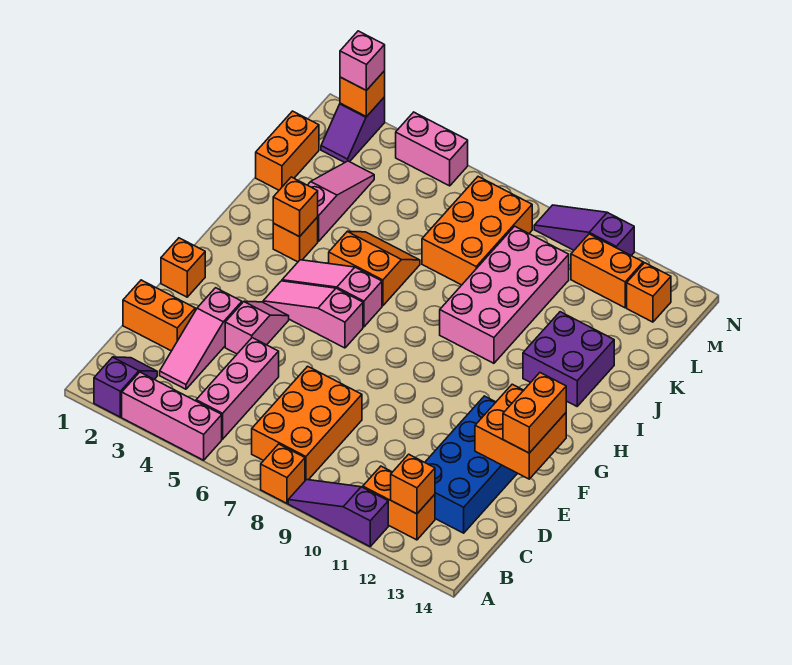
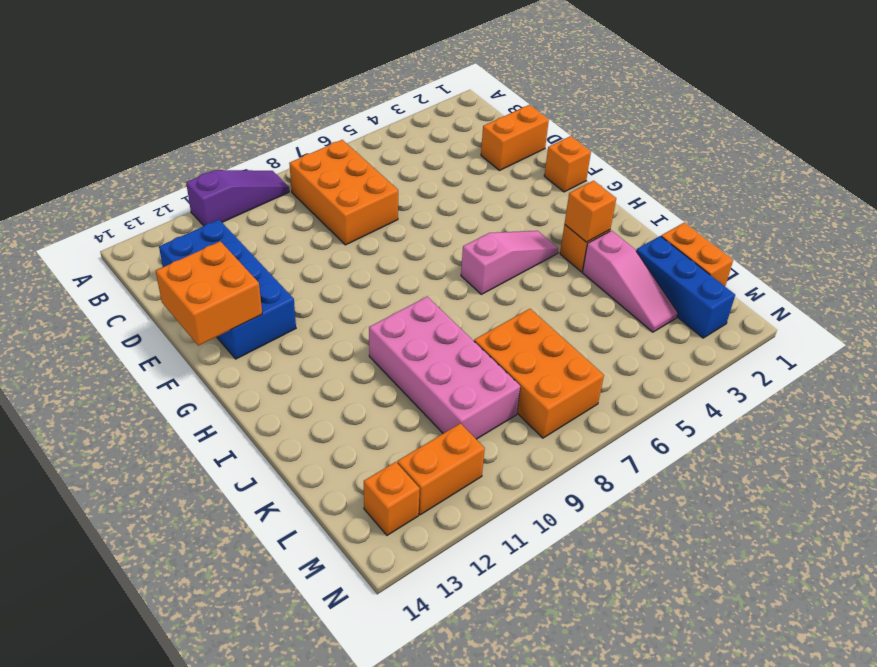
blue 1x3 brick [636,236,735,338] -> purple 1x2 slope [321,97,385,162]
none -> purple 1x2 slope [94,357,157,417]
none -> pink 1x3 brick [122,372,222,460]
none -> orange 1x1 brick [261,444,305,503]
none -> pink 1x3 brick [196,338,279,439]

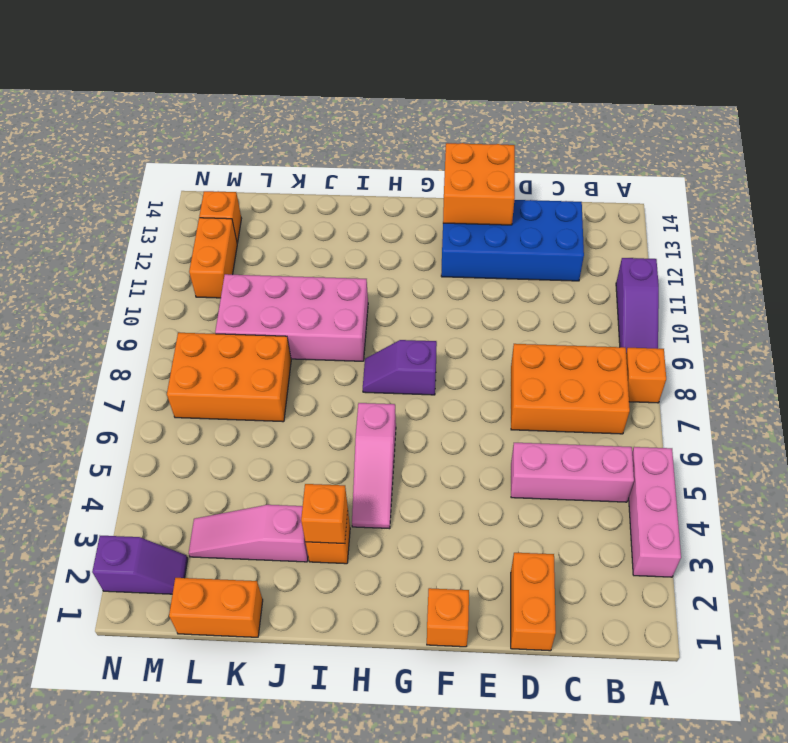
purple 1x2 slope [363,340,437,395] -> purple 1x2 slope moved to [94,357,157,417]
none -> orange 1x2 brick [363,466,435,540]
none -> pink 1x3 slope [160,288,242,389]
none -> pink 1x2 slope [225,301,289,354]
none -> pink 1x3 slope [263,281,363,348]

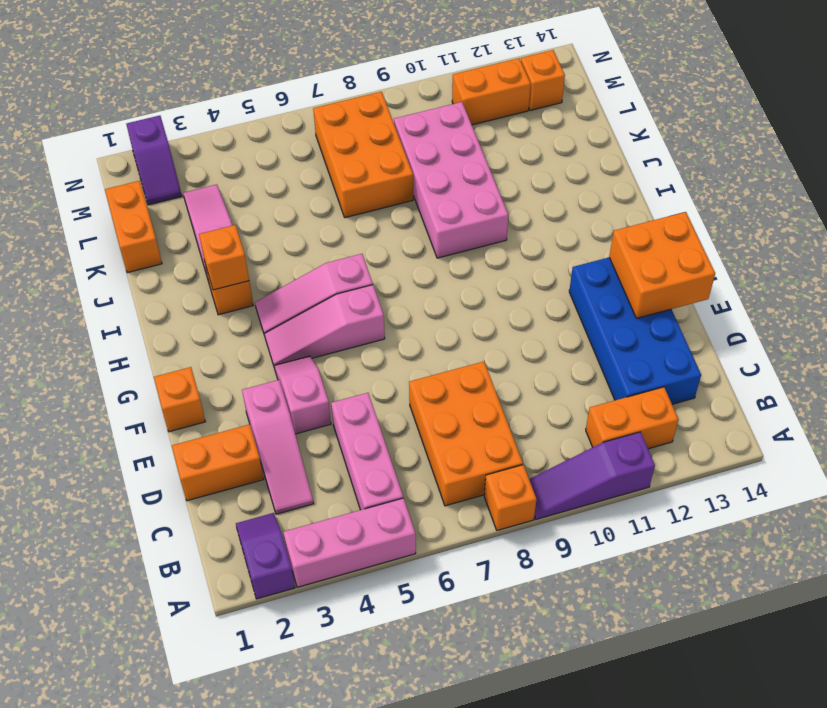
none -> orange 2x2 slope [329,231,420,306]
none -> purple 2x2 brick [523,312,614,406]
none -> pink 1x2 brick [396,112,468,186]
none -> purple 1x3 slope [534,205,634,256]

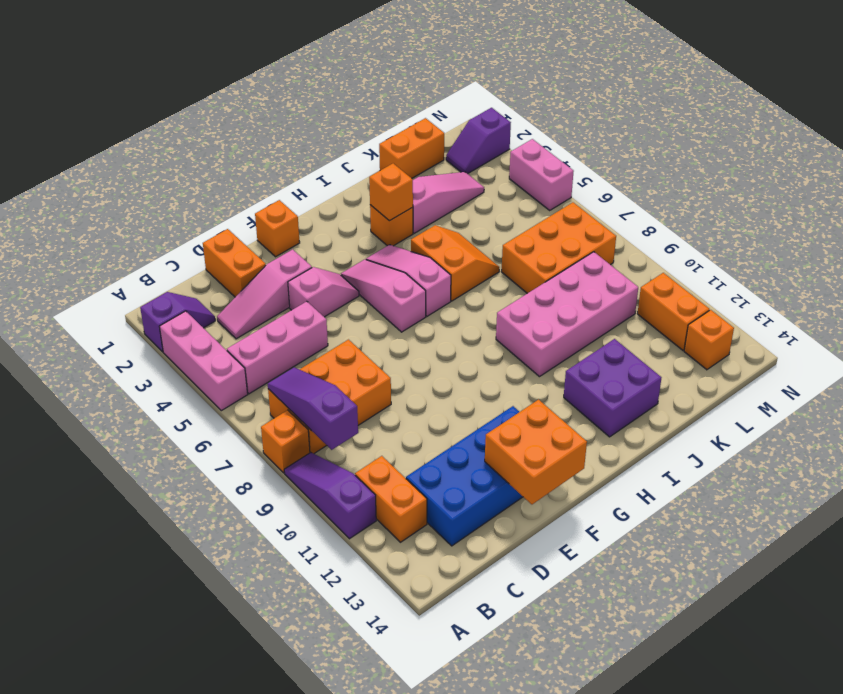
purple 1x3 slope [268,367,358,450] -> purple 1x3 slope moved to [534,205,634,256]
none -> orange 1x1 brick [391,454,435,514]
none -> orange 1x1 brick [340,71,385,117]
none -> orange 1x2 brick [503,373,566,453]
none -> pink 1x1 brick [340,31,385,91]

